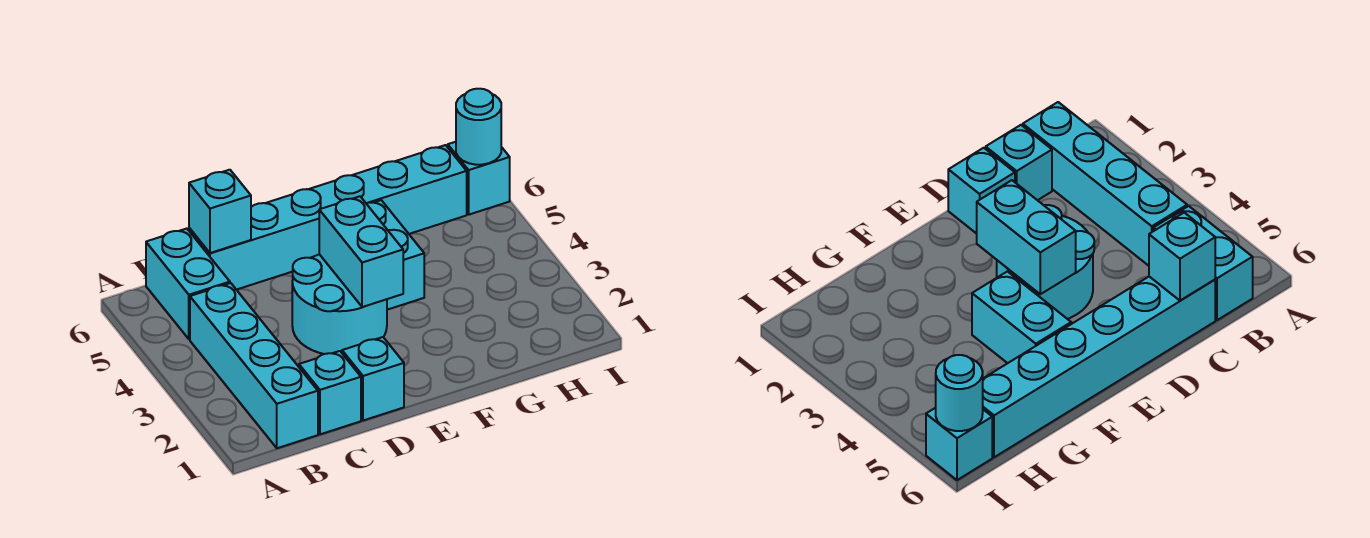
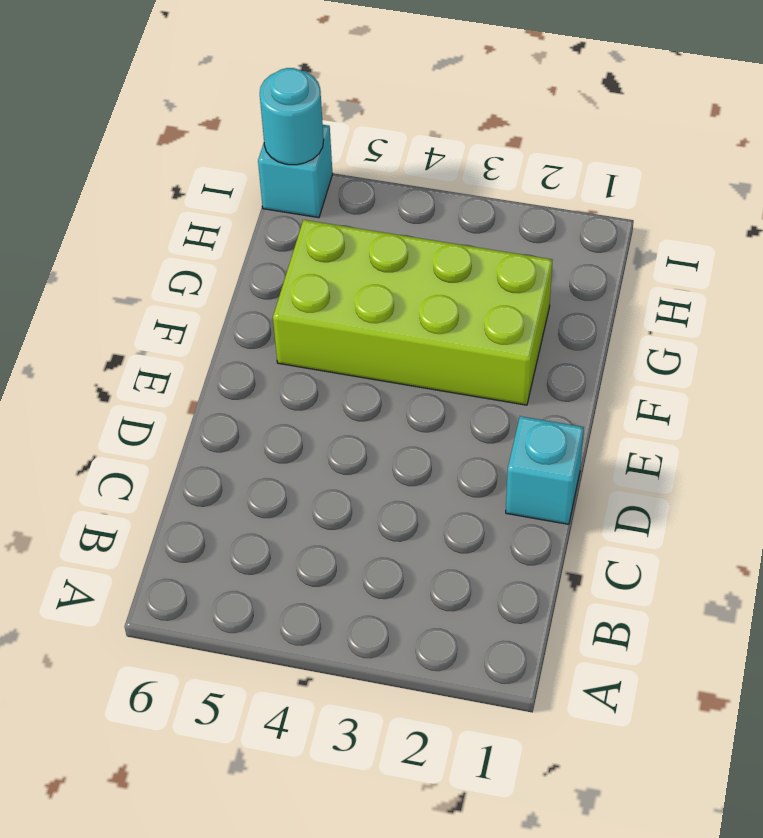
lime 2x4 brick [273,220,552,405] -> cyan 1x2 brick [366,200,424,310]
none -> cyan 1x4 brick [190,283,318,448]
none -> cyan 1x2 brick [146,229,230,339]

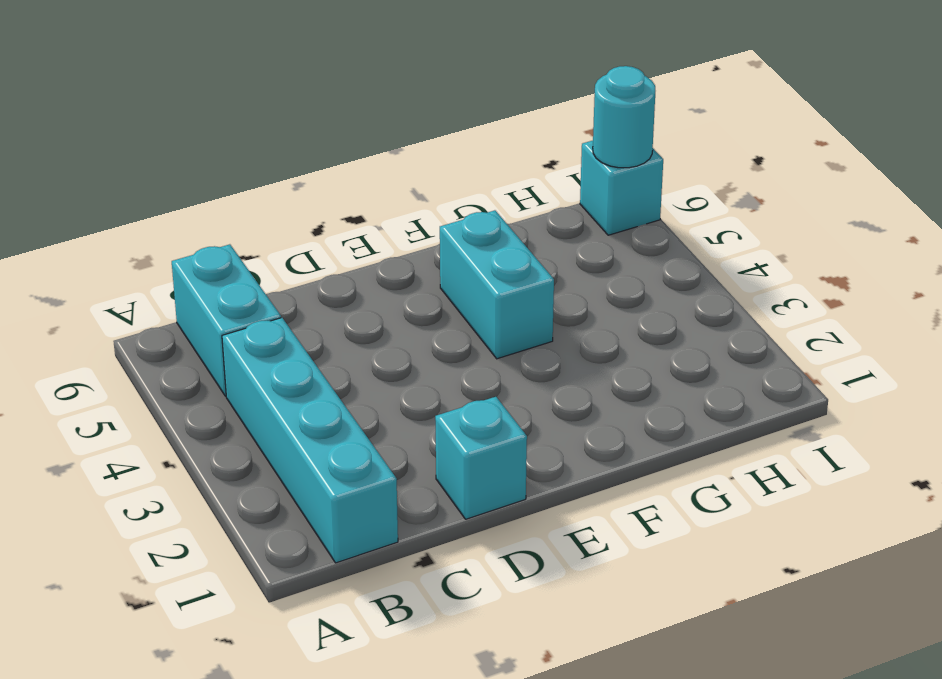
none -> cyan 1x1 brick [299,351,361,434]
none -> cyan 1x6 brick [189,145,467,290]

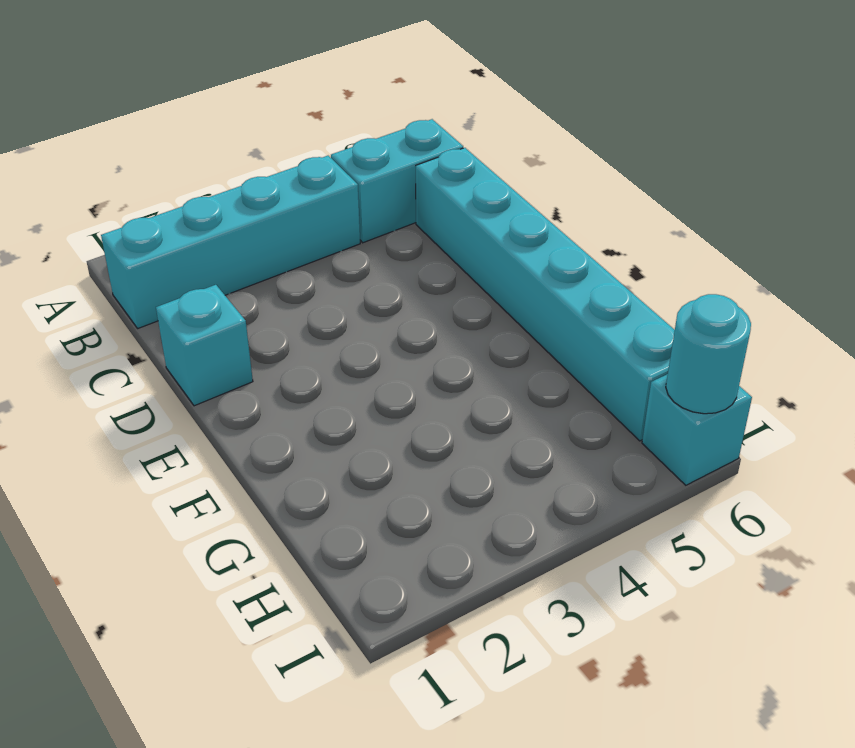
none -> cyan 1x1 brick [299,351,361,434]
none -> cyan 2x2 round brick [292,254,387,354]

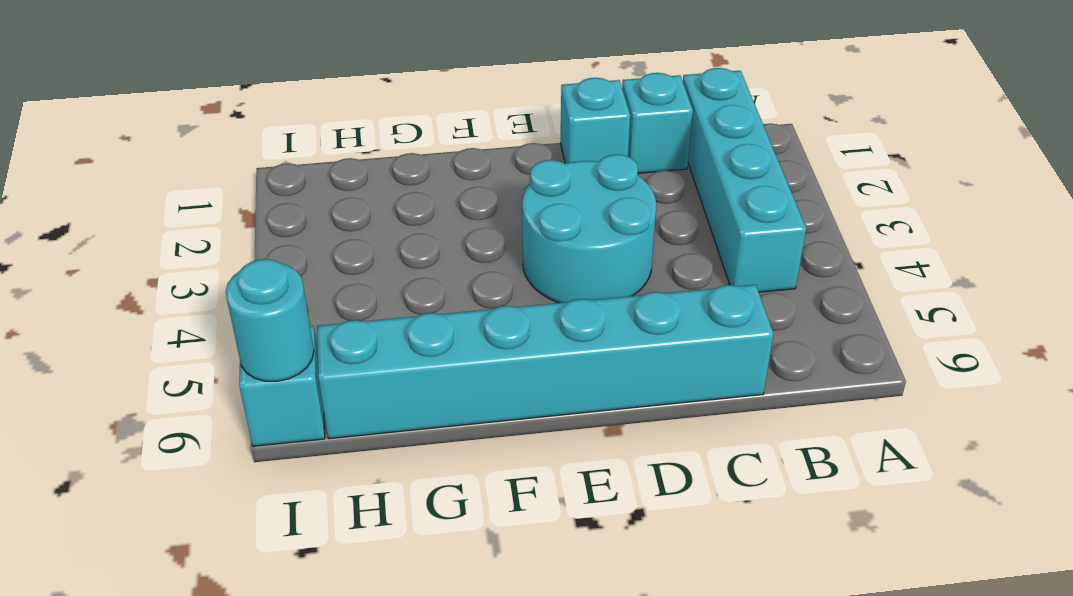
none -> cyan 1x2 brick [146,229,230,339]
none -> cyan 1x2 brick [366,200,424,310]

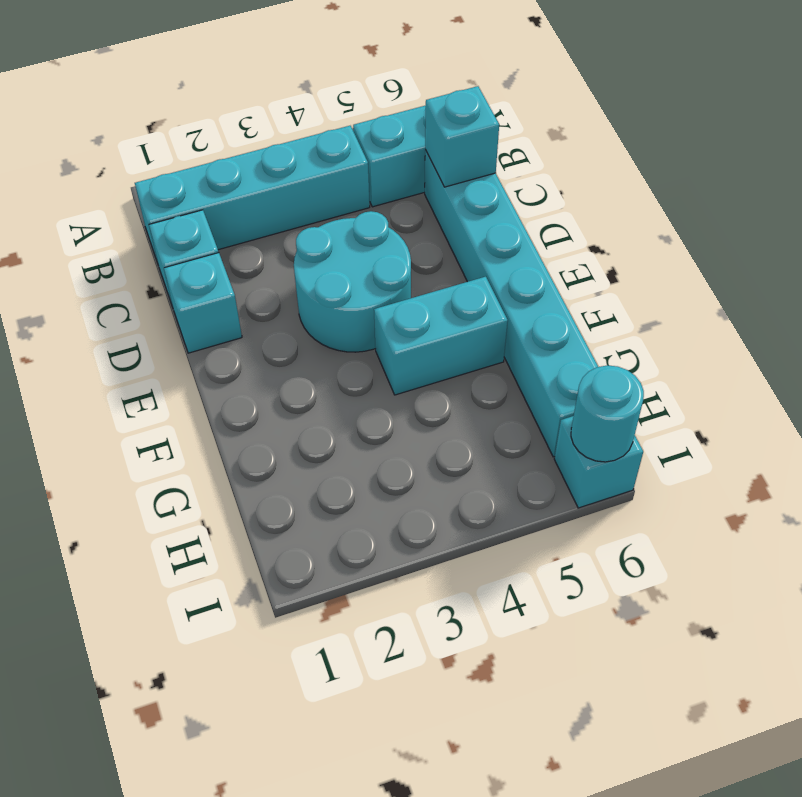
none -> cyan 1x2 brick [319,196,403,307]

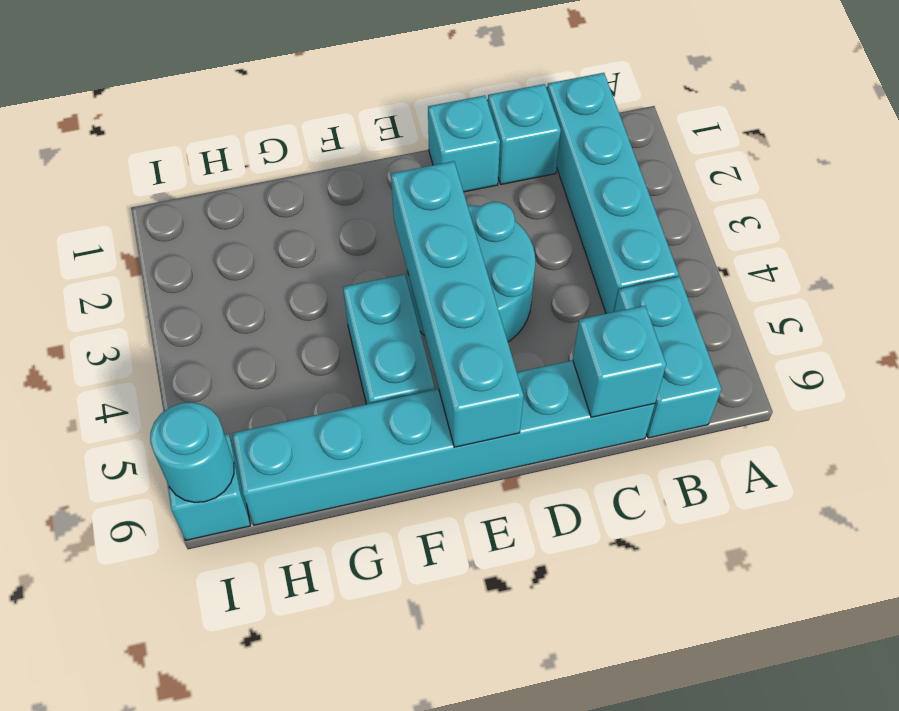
cyan 1x4 brick [391,161,524,447] -> cyan 1x2 brick [319,196,403,307]

